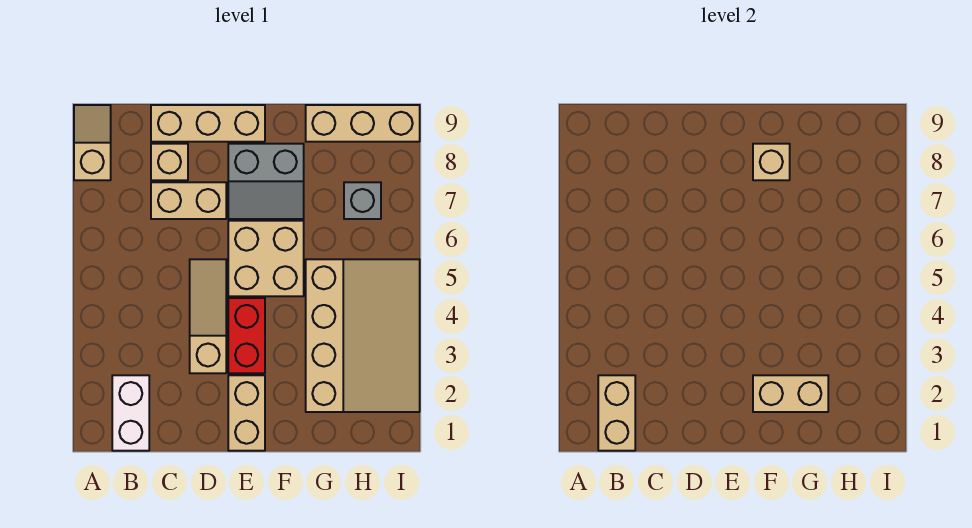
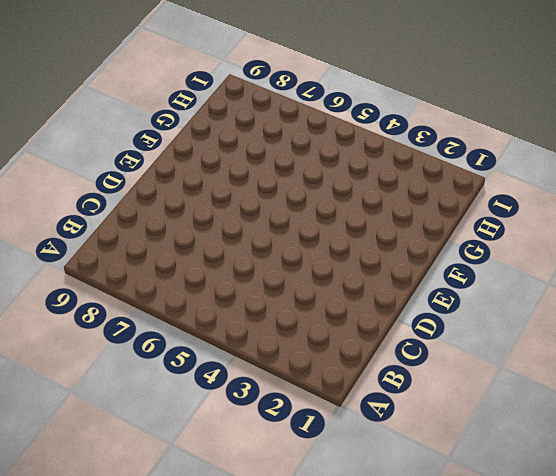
none -> tan 1x2 slope [74,105,111,180]
none -> white 1x2 brick [112,375,149,451]
none -> tan 1x2 brick [151,182,226,219]

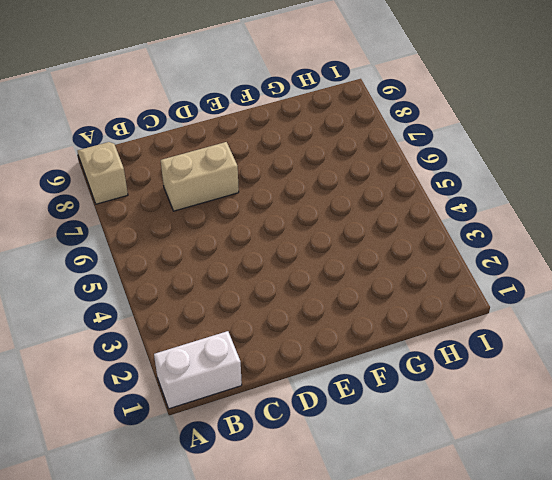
white 1x2 brick [154,331,242,409] -> white 1x2 brick turned to [112,375,149,451]
none -> tan 1x1 brick [151,144,188,180]
none -> tan 1x3 brick [151,105,265,142]
none -> tan 1x3 slope [190,259,226,373]

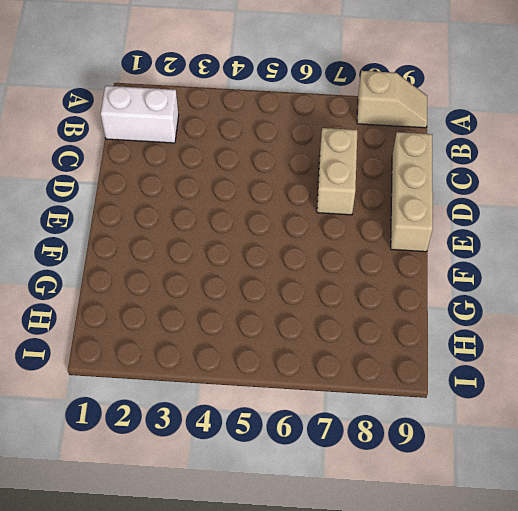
none -> tan 1x1 brick [151,144,188,180]
none -> tan 1x3 slope [190,259,226,373]
none -> tan 1x2 brick [228,375,265,451]

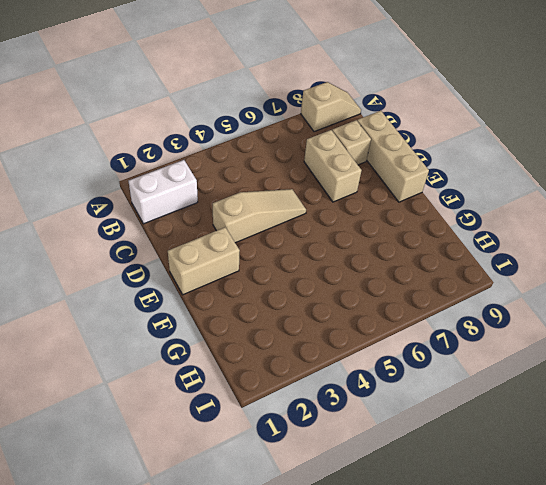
none -> red 1x2 brick [228,298,265,373]
none -> tan 2x2 brick [228,221,304,296]
none -> grey 2x2 slope [228,144,304,219]

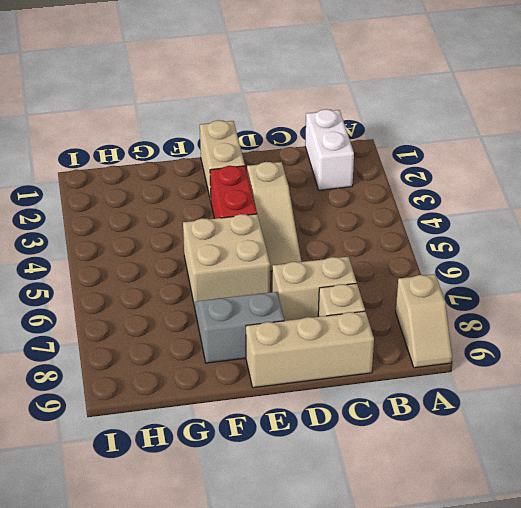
none -> tan 3x4 slope [306,259,420,412]
none -> tan 1x3 brick [306,105,420,142]
none -> grey 1x1 brick [344,182,381,219]

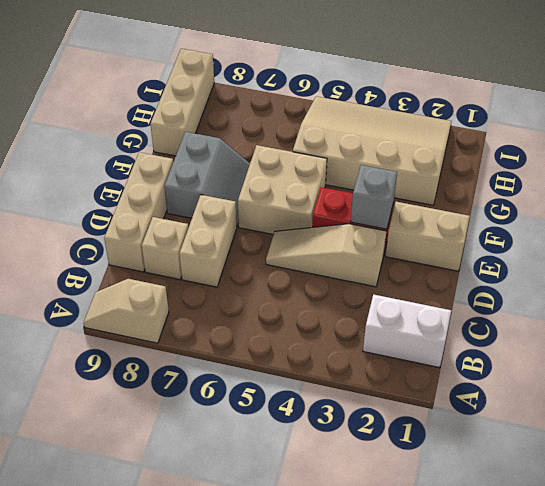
grey 1x1 brick [351,165,397,229] -> grey 1x1 brick moved to [344,182,381,219]
none -> tan 1x2 brick [598,375,635,451]
none -> tan 1x2 brick [753,375,828,412]
none -> tan 1x1 brick [753,144,790,180]

